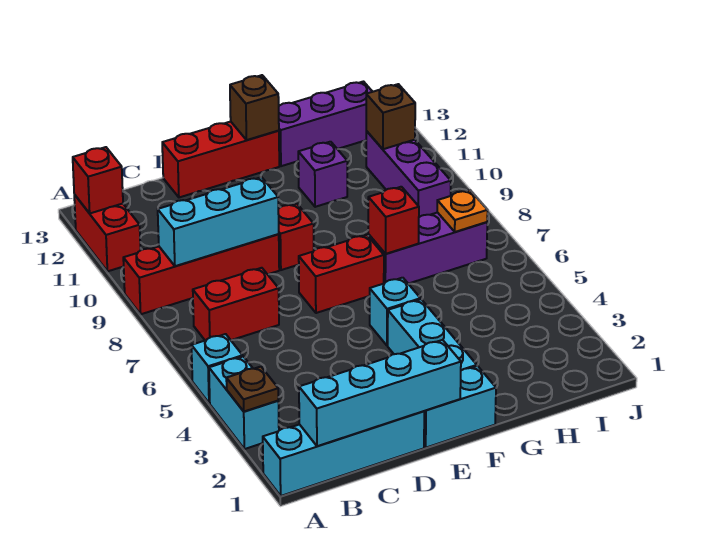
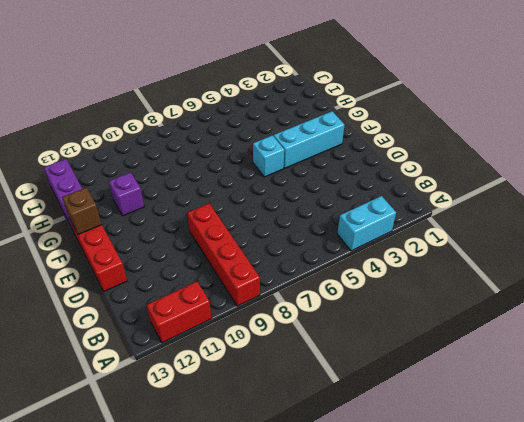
none -> cyan 1x4 brick [263,411,424,496]
none -> cyan 1x1 brick [191,334,243,403]
none -> red 1x2 brick [193,268,279,340]

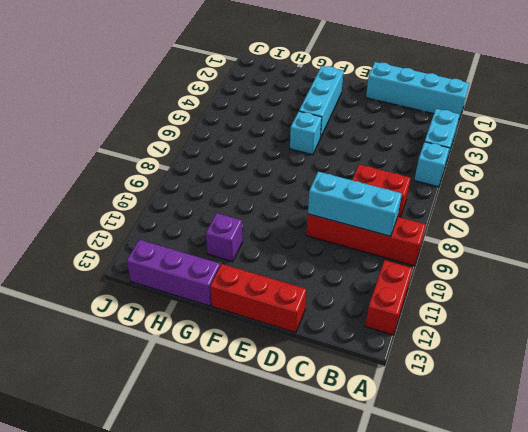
none -> cyan 1x2 brick [424,366,496,448]
none -> red 1x2 brick [299,235,384,313]
none -> red 1x1 brick [278,204,314,270]

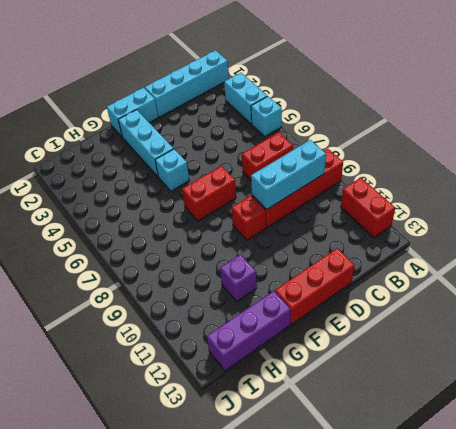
none -> purple 1x3 brick [368,212,487,284]
none -> purple 1x3 brick [366,131,451,217]
none -> brown 1x1 plate [226,367,278,411]

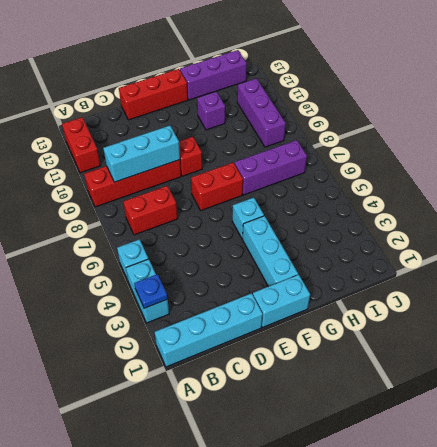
blue 1x1 plate [134,274,168,308] -> brown 1x1 plate [226,367,278,411]
none -> red 1x1 brick [73,147,123,213]
none -> cyan 1x4 brick [299,340,461,446]
none -> brown 1x1 brick [230,75,279,140]

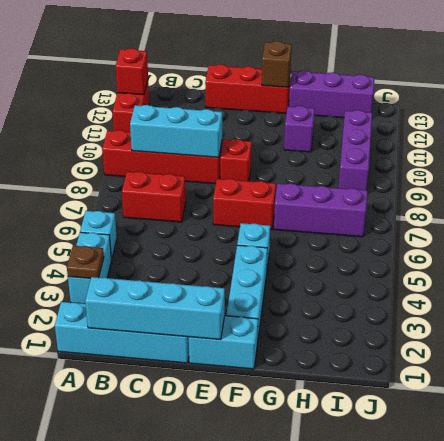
none -> red 1x1 brick [368,187,419,254]
none -> orange 1x1 plate [437,190,488,232]
none -> brown 1x1 brick [366,84,415,149]

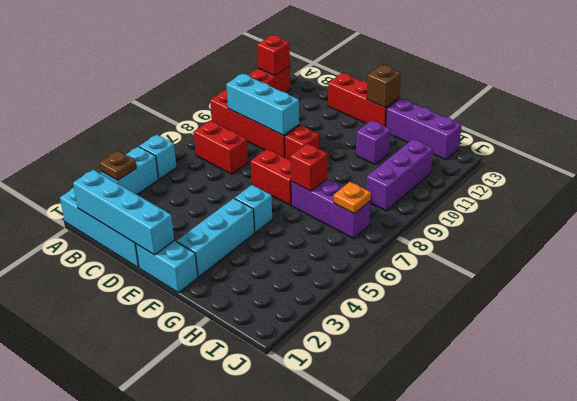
none -> brown 1x1 brick [366,84,415,149]

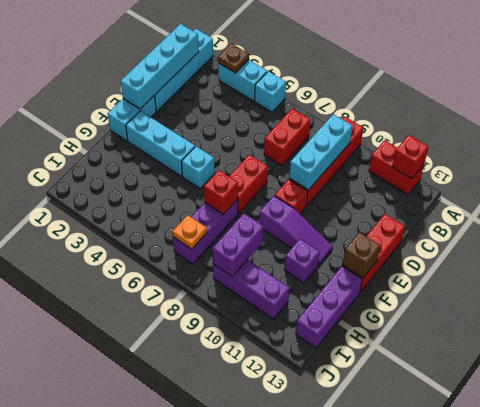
purple 1x3 slope [259,196,333,265] -> none
purple 1x2 brick [212,214,264,277] -> none
none -> brown 1x1 brick [366,84,415,149]

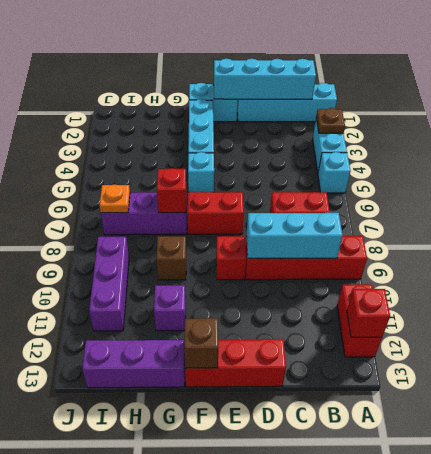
brown 1x1 brick [156,236,186,280] -> brown 1x1 brick moved to [366,84,415,149]

